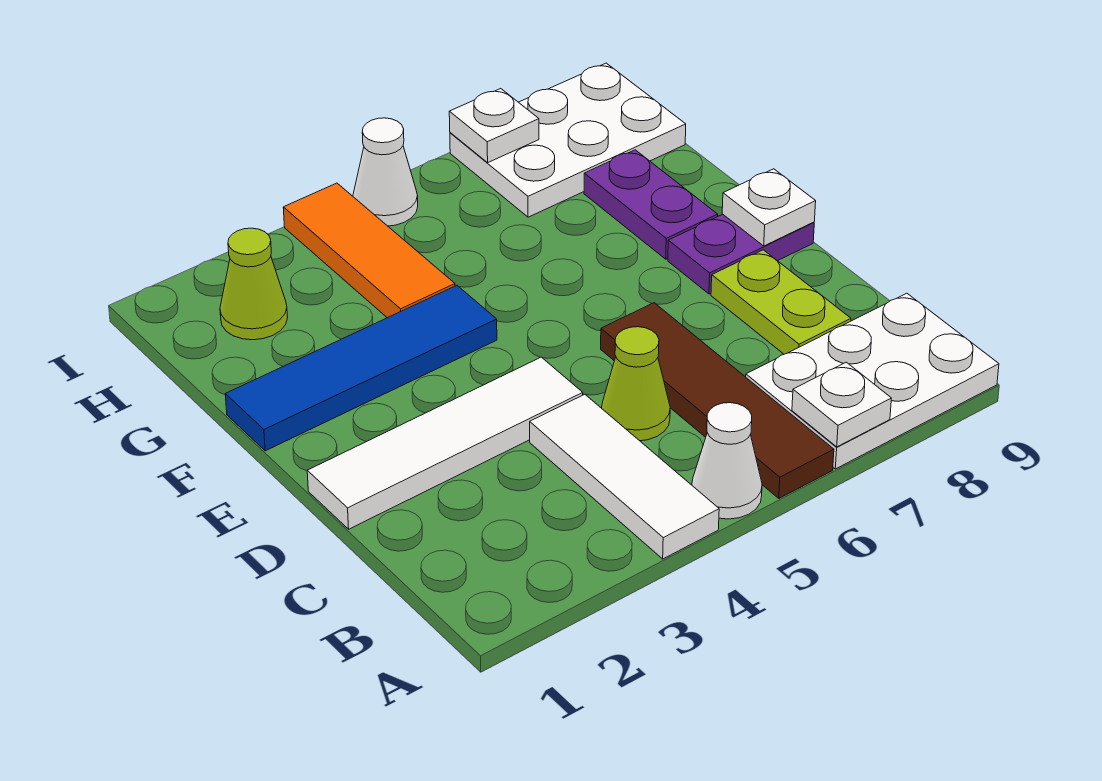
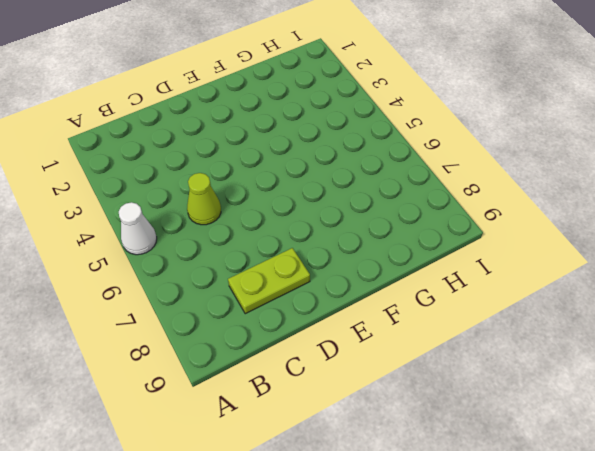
none -> white 1x3 tile [530,394,719,559]
none -> brown 1x4 tile [601,303,834,498]
none -> white 2x3 plate [746,293,999,469]

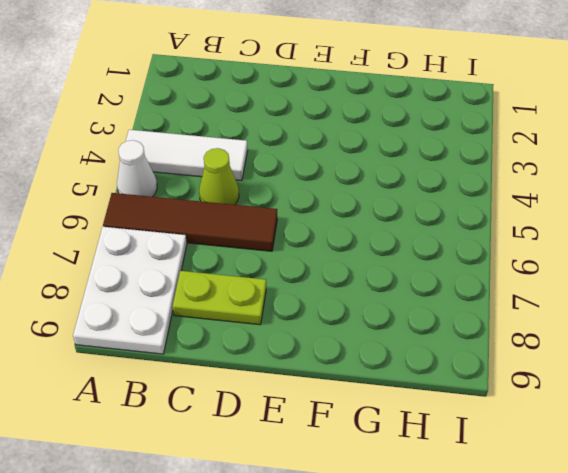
none -> white 1x4 tile [307,357,583,529]
none -> purple 1x2 plate [668,214,814,294]
none -> blue 1x4 tile [225,285,497,451]

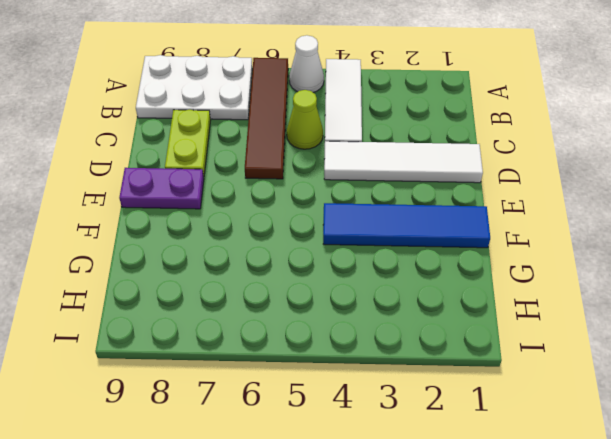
none -> purple 1x2 plate [584,150,718,259]
none -> orange 1x3 tile [283,183,455,318]
none -> lime 1x1 cone [220,228,288,340]

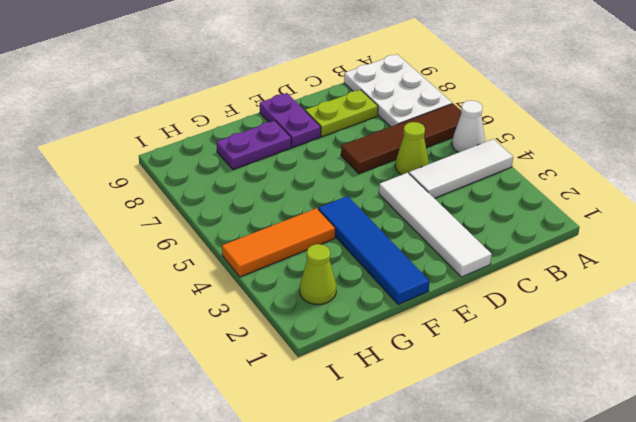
none -> white 2x3 plate [450,63,686,217]
none -> white 1x1 cone [353,118,418,226]
none -> white 1x1 plate [792,362,891,447]

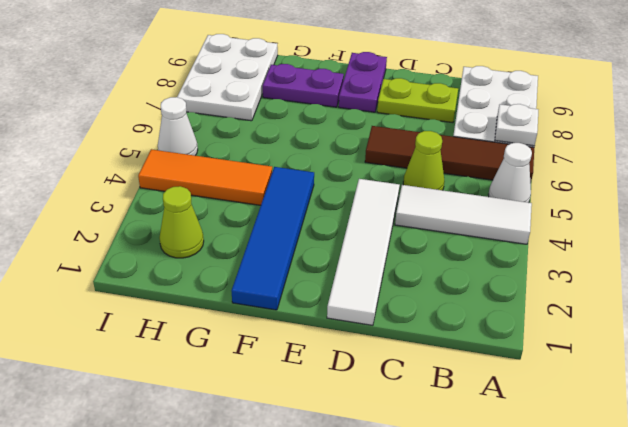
none -> white 1x1 plate [722,169,816,246]
none -> white 1x1 plate [449,89,539,163]

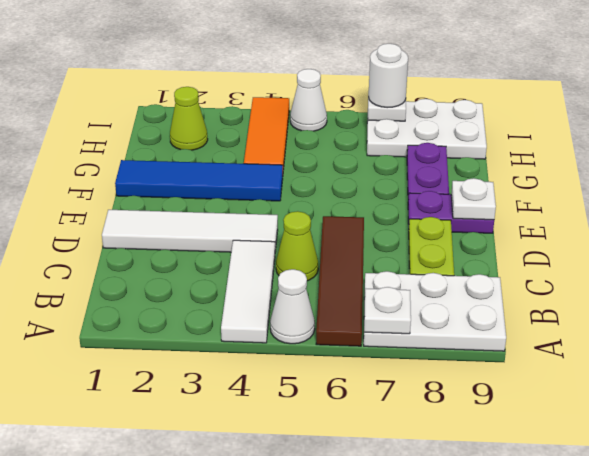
white 1x1 round brick [368,44,408,108] -> none

